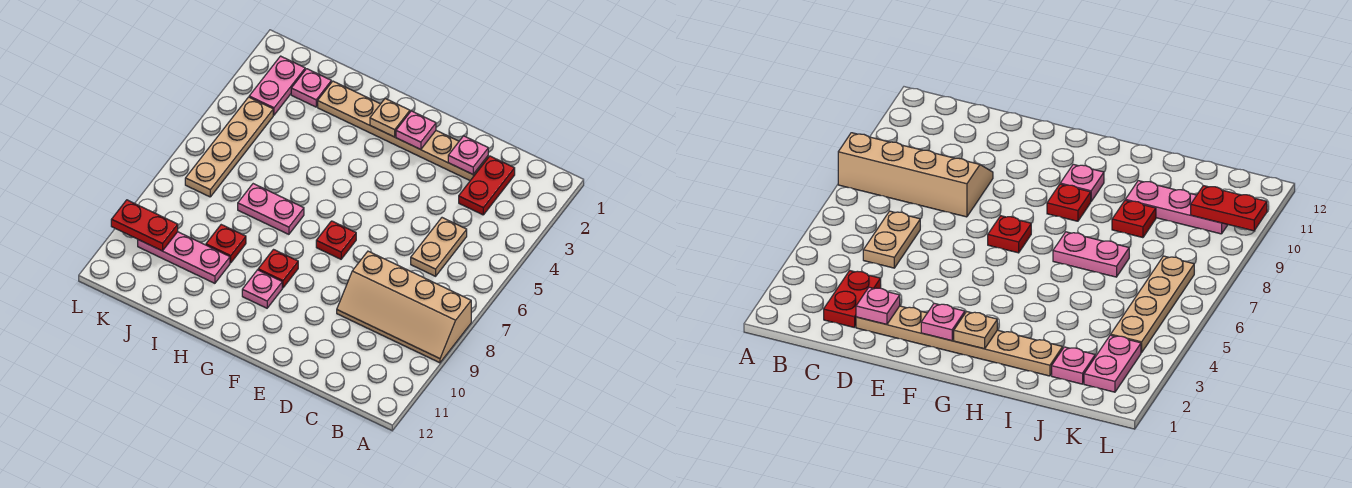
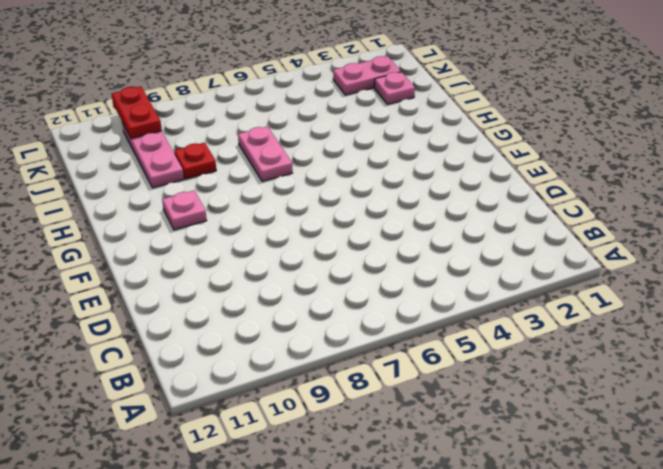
none -> tan 2x4 slope [337,251,471,363]
none -> red 1x2 plate [459,156,515,215]
none -> tan 1x2 plate [411,218,467,276]

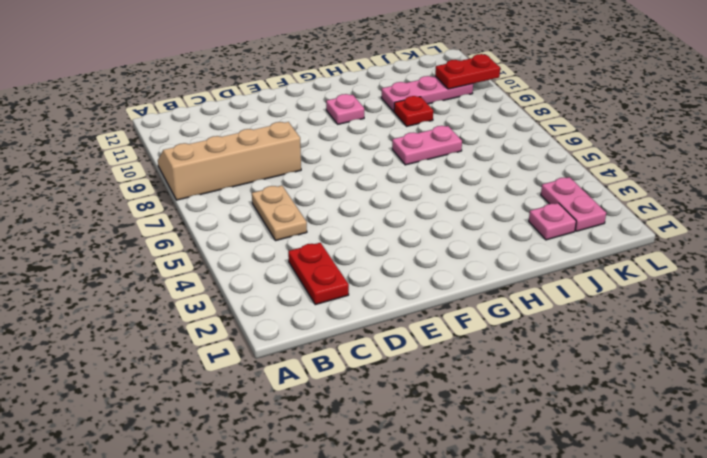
none -> tan 1x6 plate [318,81,488,180]
none -> red 1x1 plate [316,221,356,259]
none -> red 1x1 plate [258,250,298,288]

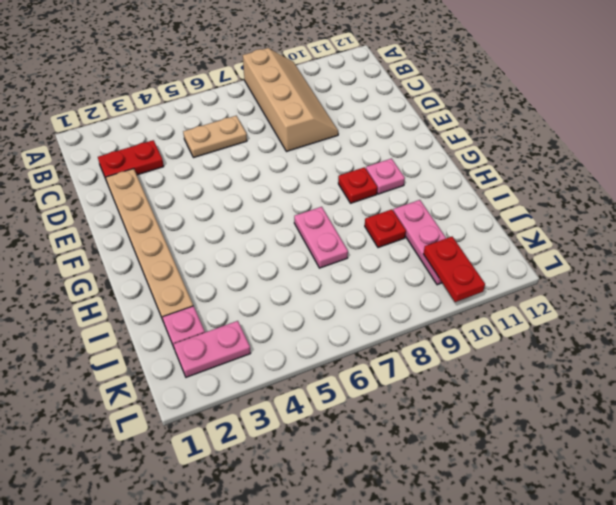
none -> red 1x1 plate [316,221,356,259]
none -> tan 1x4 plate [185,97,273,197]
none -> pink 1x1 plate [448,136,488,174]

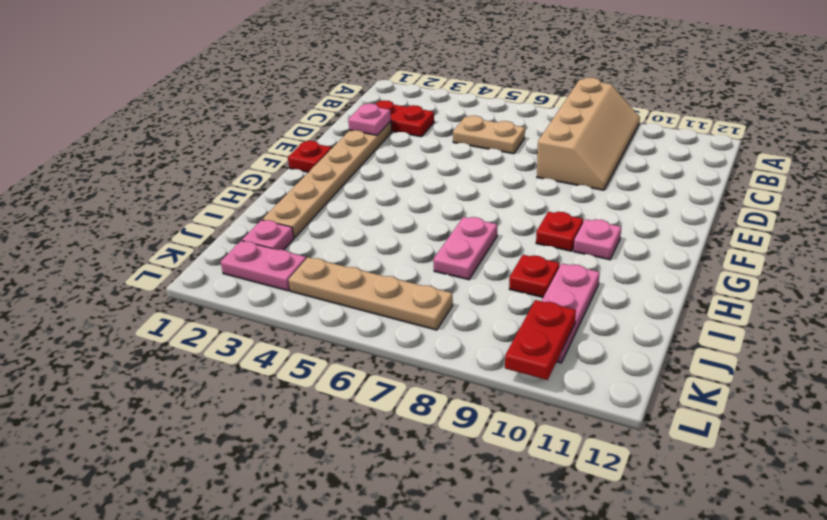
red 1x1 plate [288,141,332,172] -> red 1x1 plate moved to [316,221,356,259]
none -> pink 1x1 plate [396,111,436,150]
none -> tan 1x1 plate [370,99,410,137]

